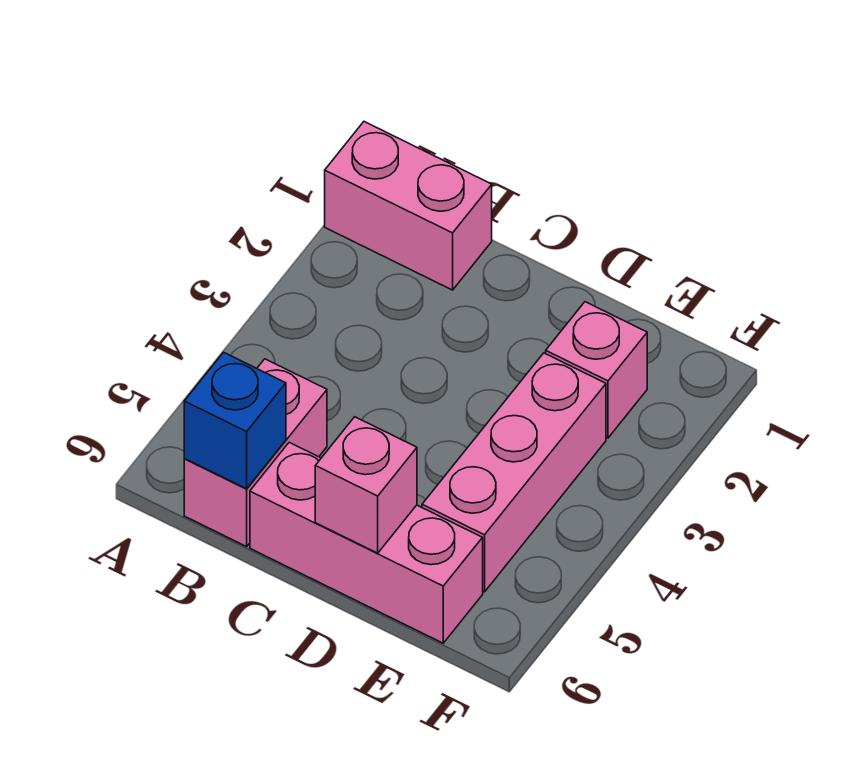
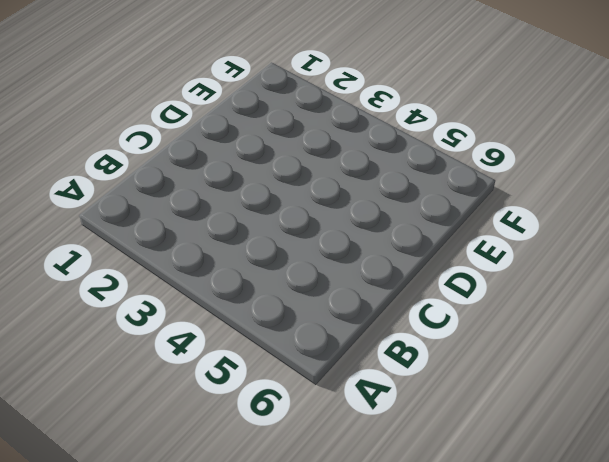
none -> pink 1x2 brick [325,122,492,290]
none -> pink 1x2 brick [184,359,327,547]

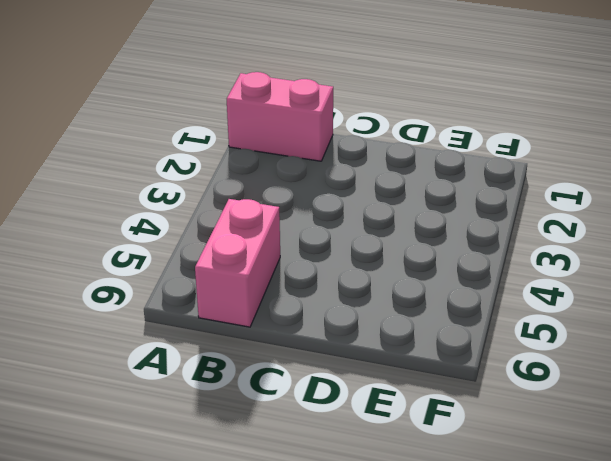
none -> pink 1x3 brick [250,442,483,643]
none -> pink 1x1 brick [546,302,647,438]

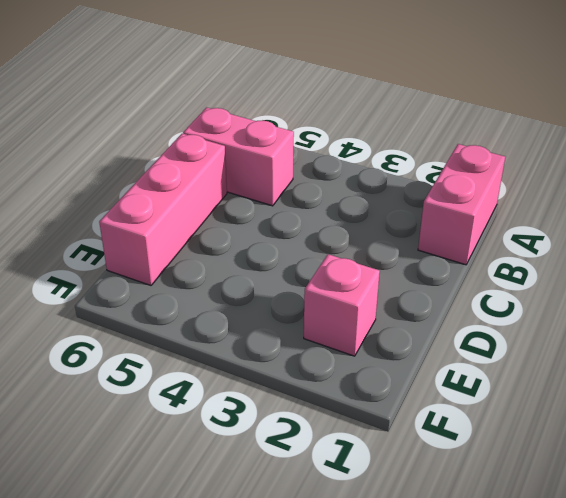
none -> pink 1x3 brick [422,353,606,592]
none -> blue 1x1 brick [184,352,286,489]

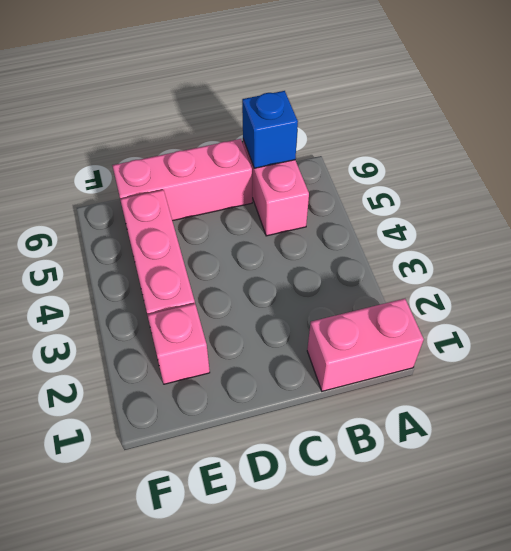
none -> pink 1x1 brick [315,417,417,553]

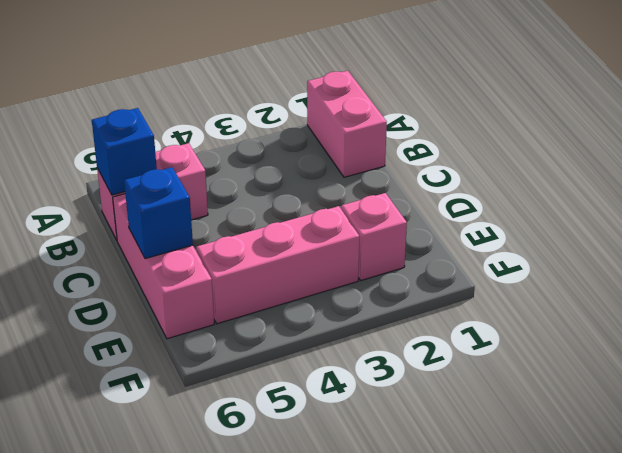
blue 1x1 brick [124,167,193,259] -> pink 1x1 brick [315,417,417,553]

